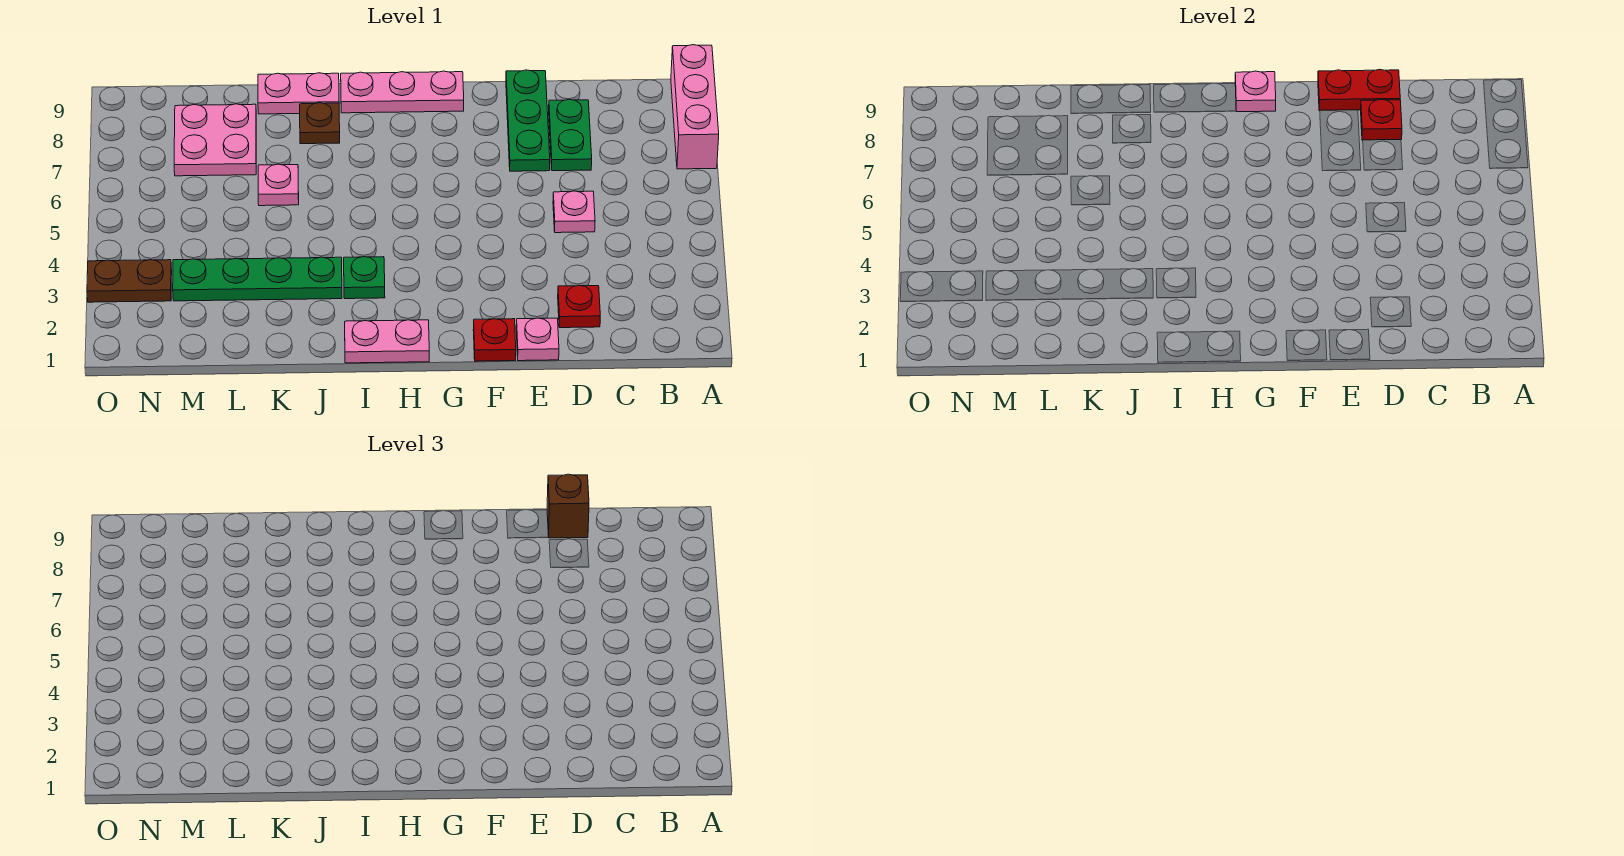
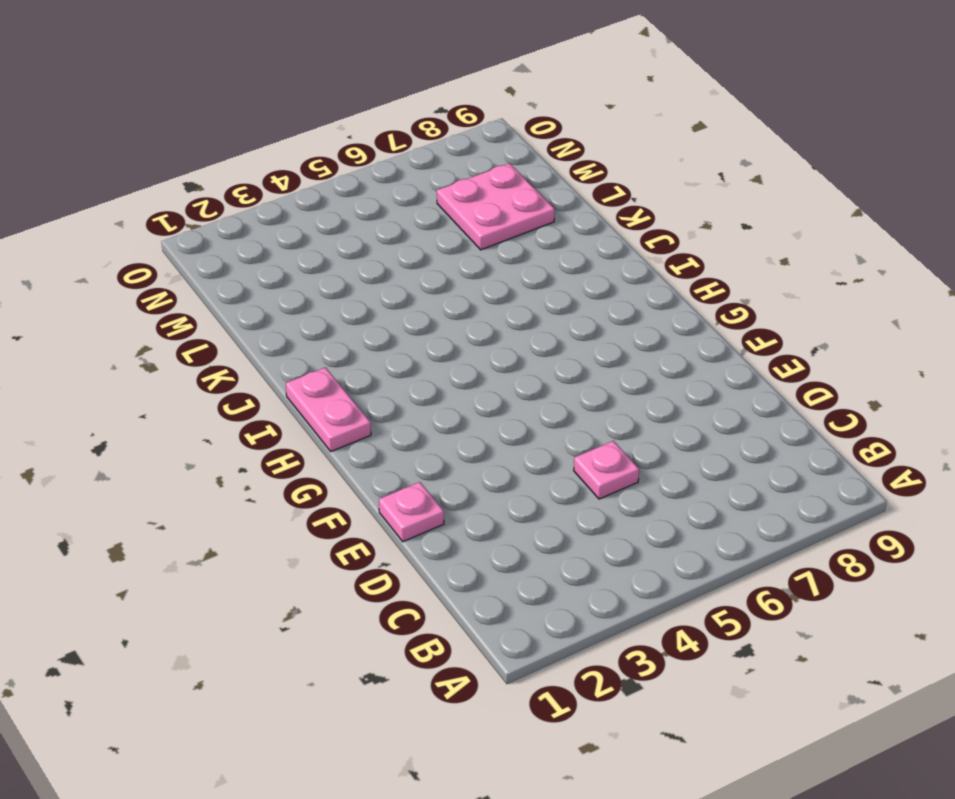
none -> pink 1x3 brick [671,45,719,169]
none -> red 1x1 plate [558,285,600,328]
none -> green 1x2 plate [549,99,592,171]

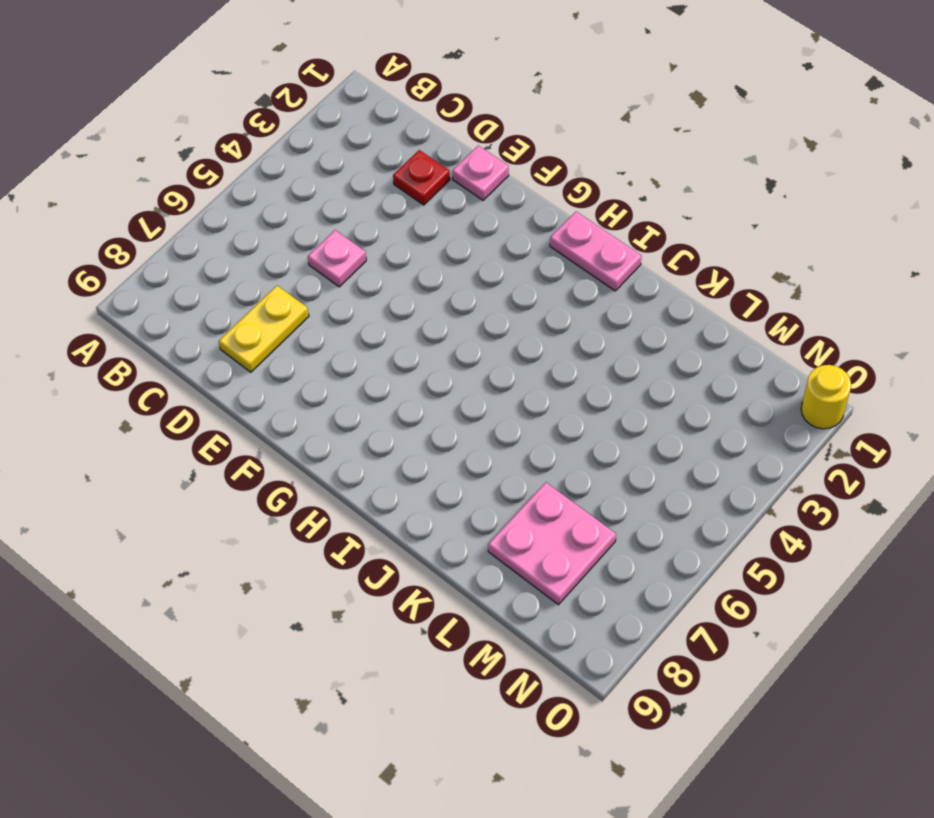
yellow 1x2 plate [219,286,309,372] -> green 1x2 plate [549,99,592,171]
yellow 1x1 round brick [801,365,851,429] -> none
none -> pink 1x3 brick [671,45,719,169]
none -> green 1x3 plate [506,70,550,171]
none -> red 1x1 plate [473,319,516,361]

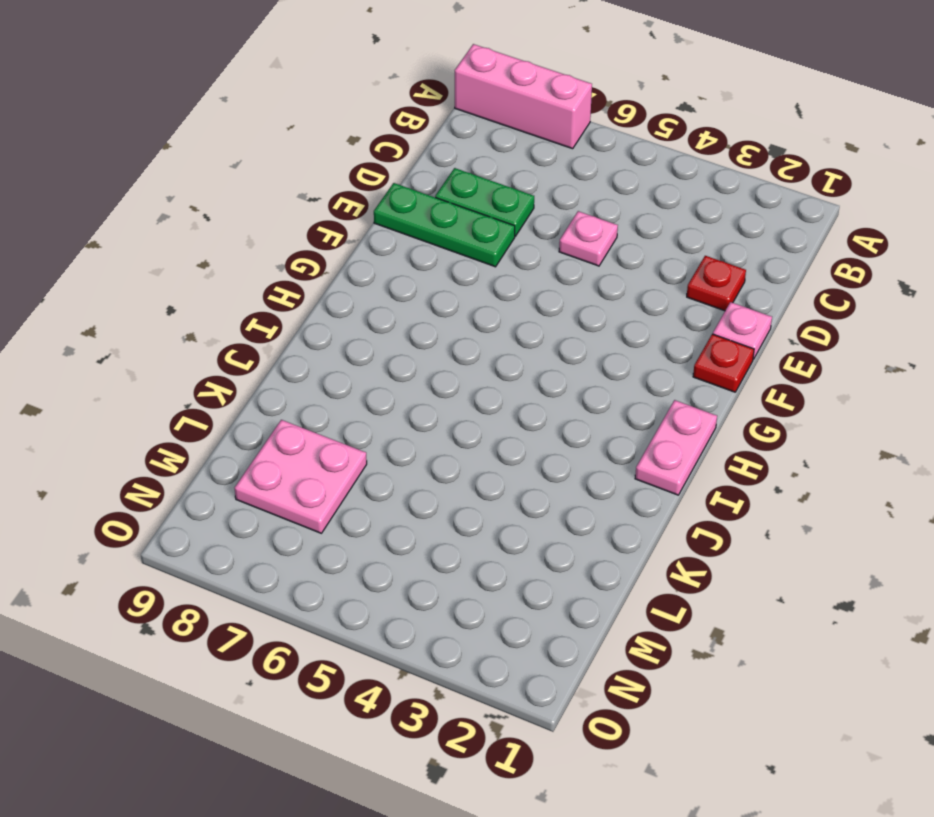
none -> pink 1x3 plate [341,71,464,113]
none -> green 1x1 plate [344,257,385,299]
none -> green 1x4 plate [173,257,342,301]

